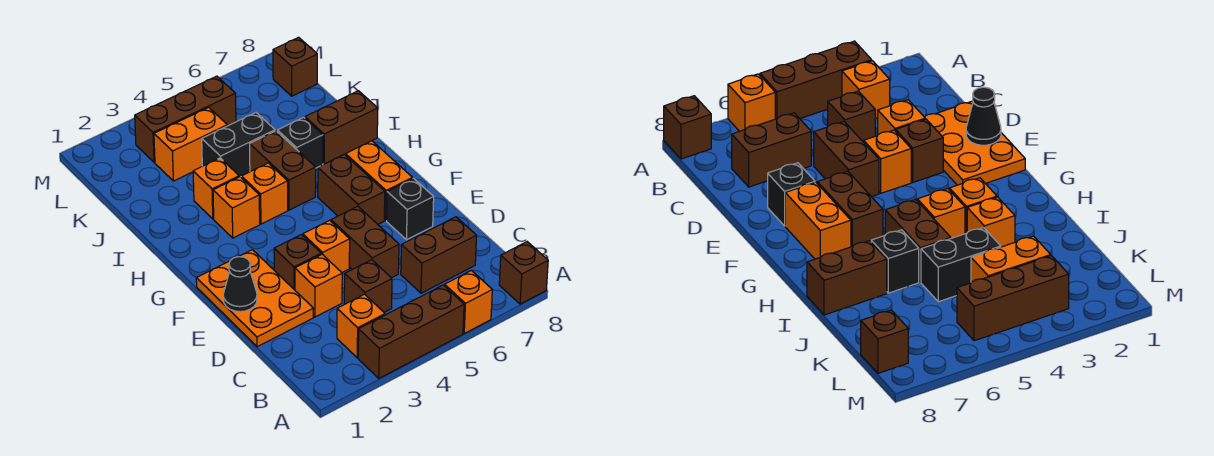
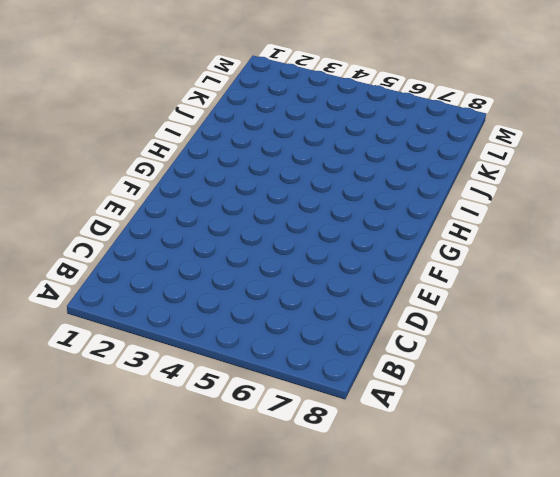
none -> brown 1x3 brick [358,285,464,378]
none -> orange 1x1 brick [445,270,492,333]
none -> brown 1x1 brick [499,242,548,304]

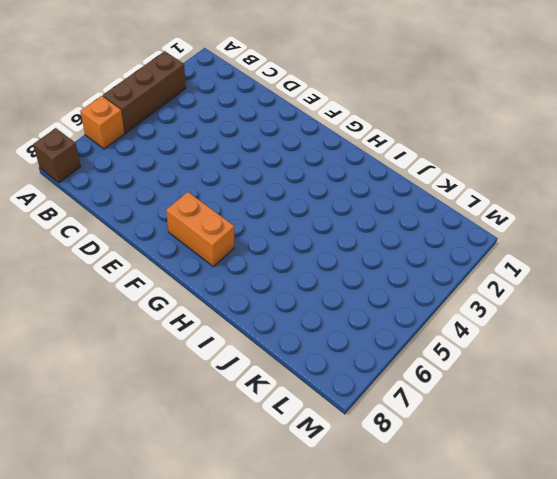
none -> orange 1x1 brick [337,294,385,358]
none -> brown 1x1 brick [344,260,392,312]
none -> brown 1x2 brick [401,217,477,293]

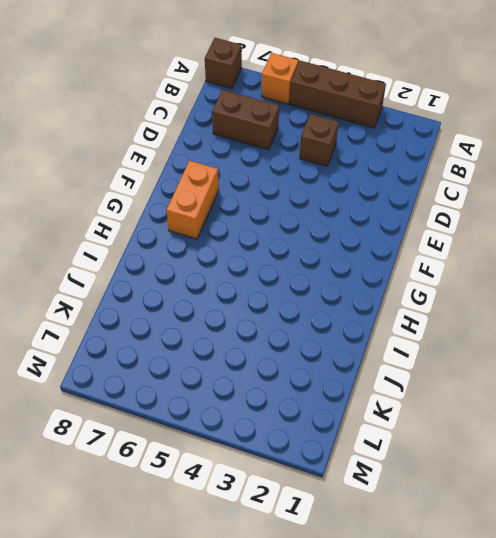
none -> orange 1x1 brick [337,294,385,358]
none -> orange 2x3 plate [196,250,313,347]
none -> orange 1x1 brick [295,254,342,317]

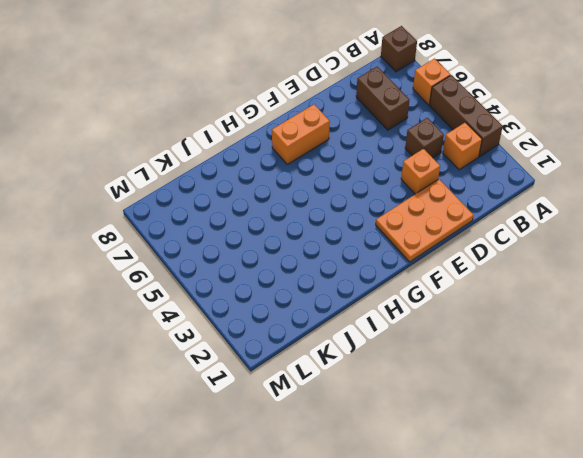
none -> brown 1x2 brick [331,206,399,278]
none -> brown 1x1 brick [274,235,321,290]
none -> orange 1x1 brick [302,220,350,273]

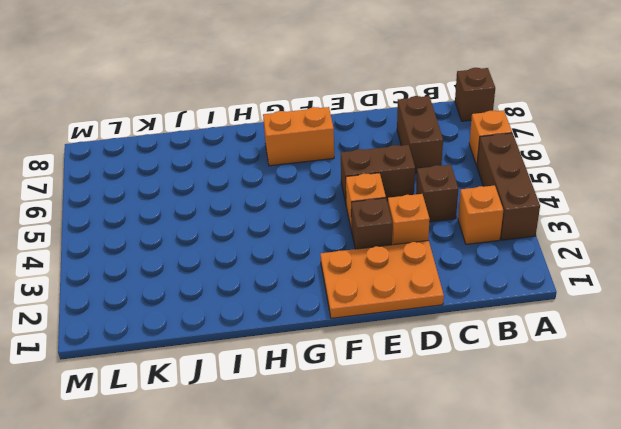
none -> black 1x1 brick [387,178,434,240]
none -> brown 1x2 brick [318,154,385,224]
none -> orange 1x1 brick [213,177,260,238]

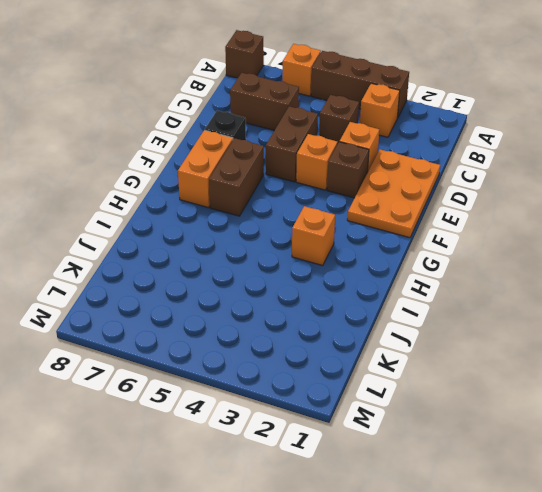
none -> orange 1x1 brick [241,163,288,224]
none -> brown 1x2 brick [250,131,316,210]
none -> orange 1x1 brick [193,158,239,219]

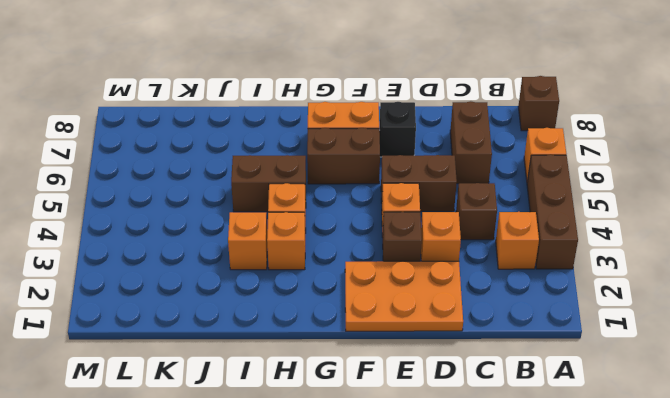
none -> black 1x1 brick [277,117,323,168]
none -> brown 1x2 brick [305,91,378,164]
none -> black 1x2 brick [202,113,275,177]

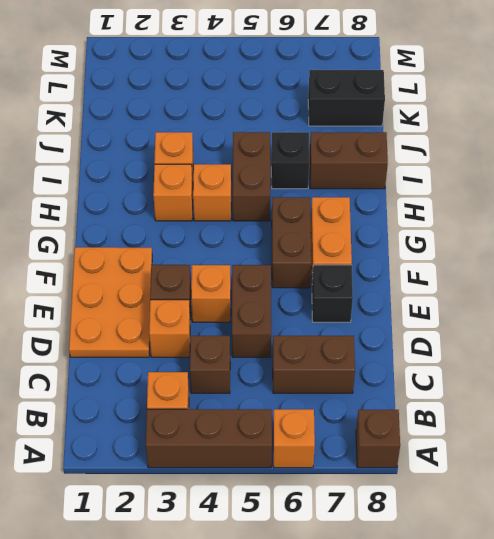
black 1x2 brick [308,70,385,126] -> black 1x2 brick moved to [202,113,275,177]
none -> orange 1x2 brick [154,107,227,181]
none -> brown 1x3 brick [135,76,236,162]
none -> brown 1x1 brick [273,37,317,96]

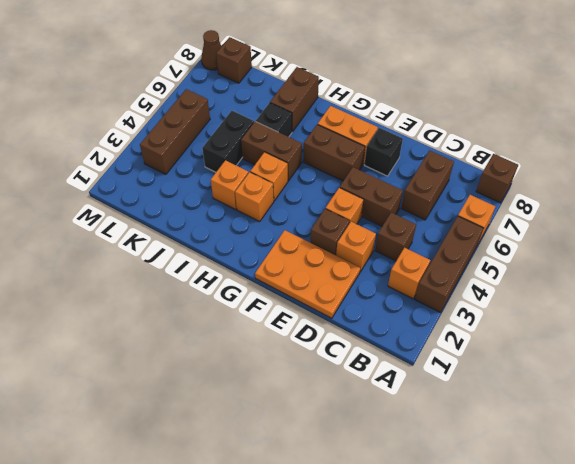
brown 1x1 cone [201,30,222,70] -> none
none -> orange 1x2 brick [154,107,227,181]
none -> black 1x1 cone [223,257,257,312]

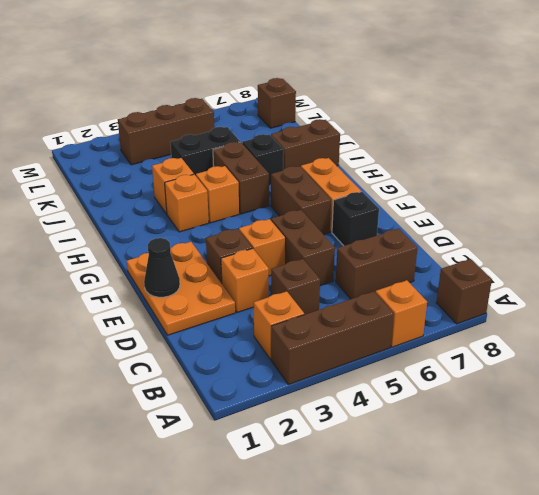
none -> orange 1x2 brick [154,107,227,181]

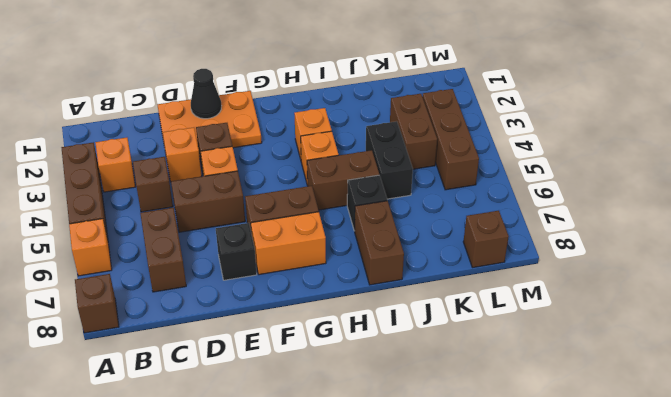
brown 1x2 brick [390,94,437,169] -> orange 1x2 brick [154,107,227,181]
none -> orange 1x1 brick [193,158,239,219]

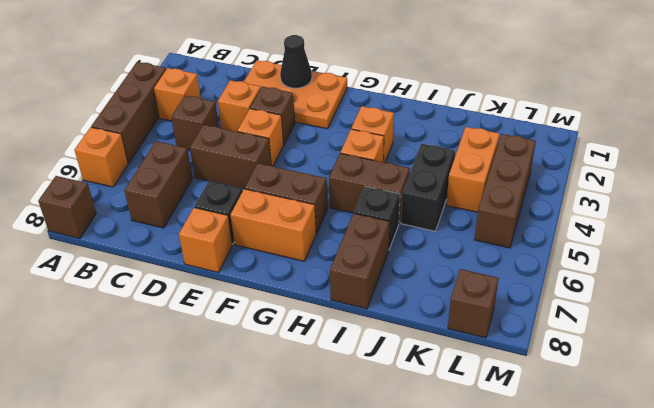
orange 1x1 brick [179,208,232,272] -> orange 1x1 brick moved to [193,158,239,219]

